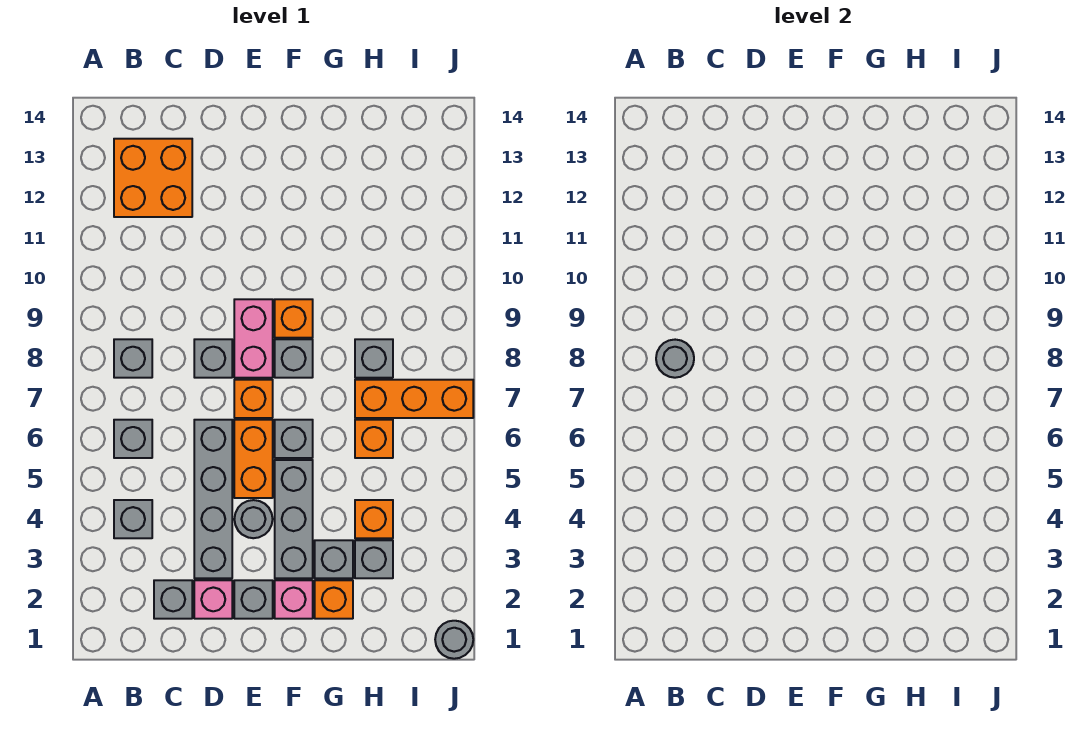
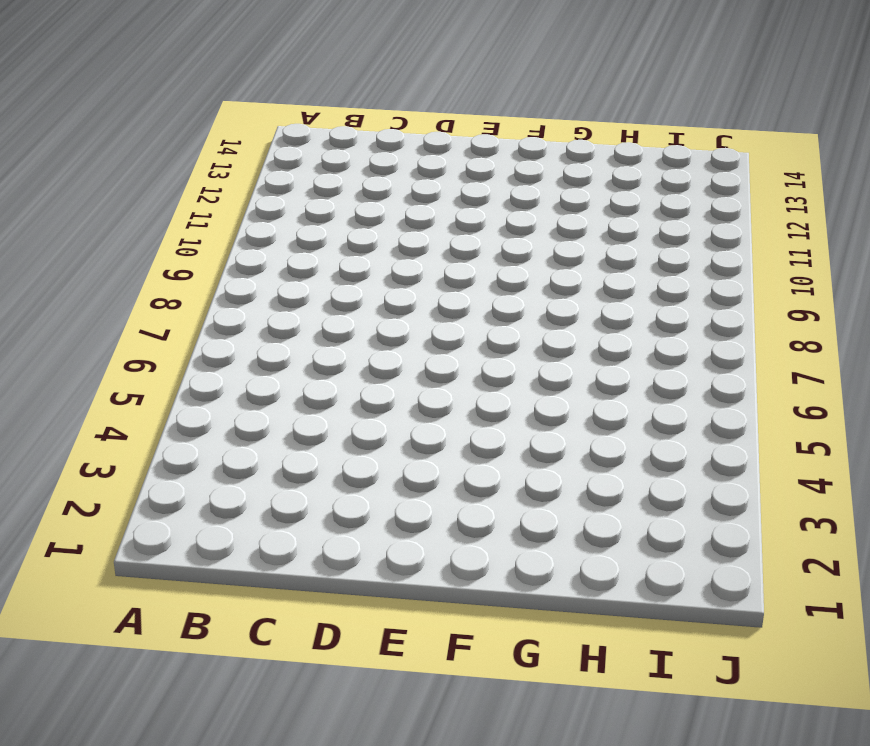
none -> grey 1x1 brick [114,500,152,538]
none -> grey 1x1 brick [114,420,152,458]
none -> grey 1x1 brick [114,339,152,378]

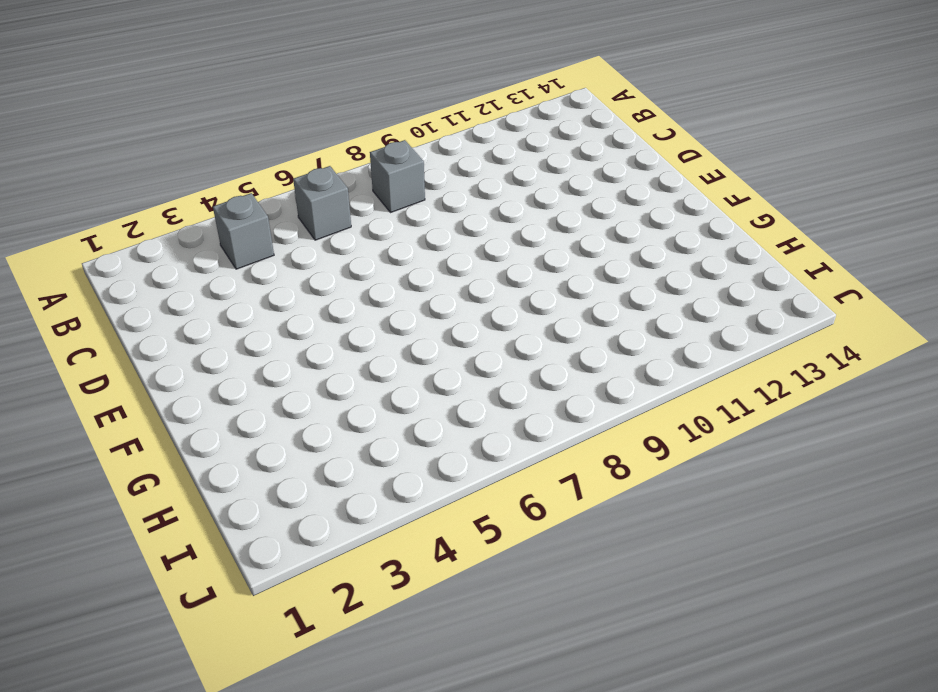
none -> orange 2x2 brick [114,139,192,217]
none -> grey 1x1 brick [154,580,192,619]
none -> pink 1x1 brick [194,580,232,619]

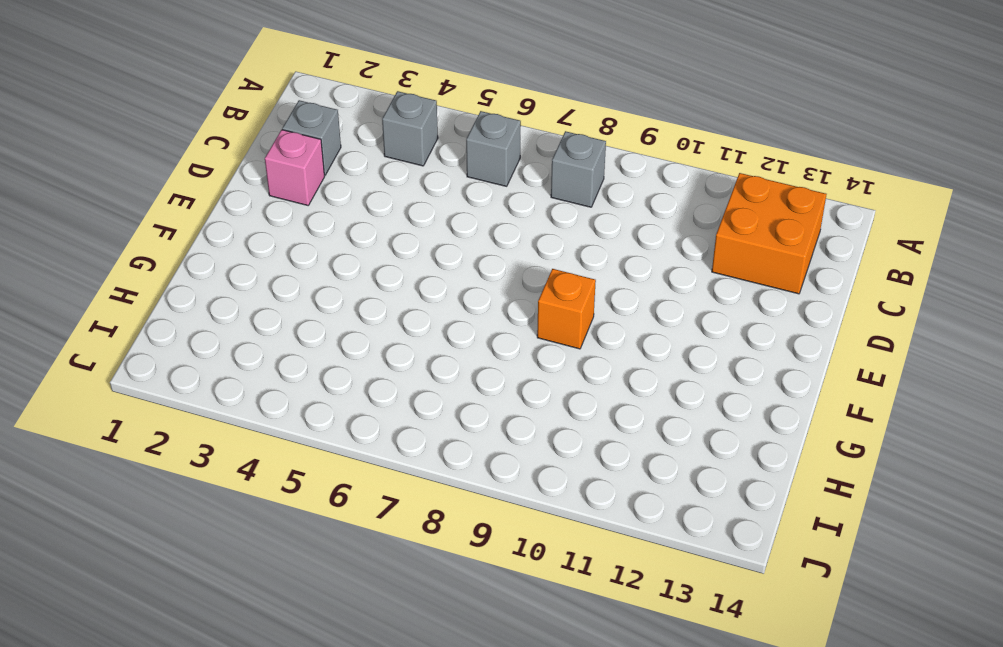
none -> grey 1x4 brick [194,420,232,578]
none -> grey 1x1 brick [194,339,232,378]
none -> grey 1x1 brick [234,580,273,619]

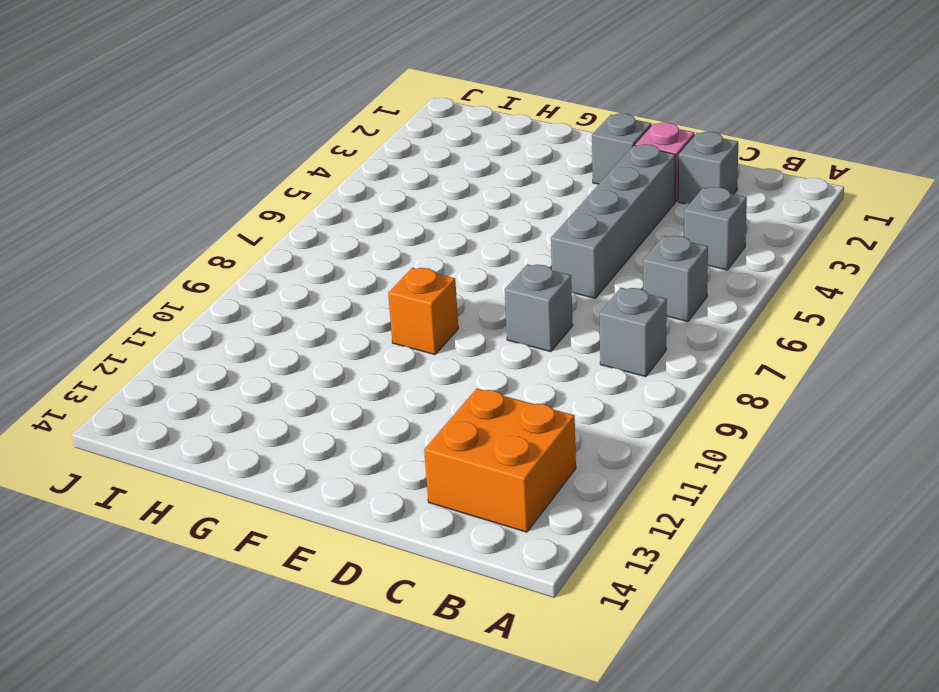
none -> grey 1x1 round brick [234,500,273,538]
none -> orange 1x2 brick [234,420,273,498]
none -> orange 1x1 brick [234,380,273,418]

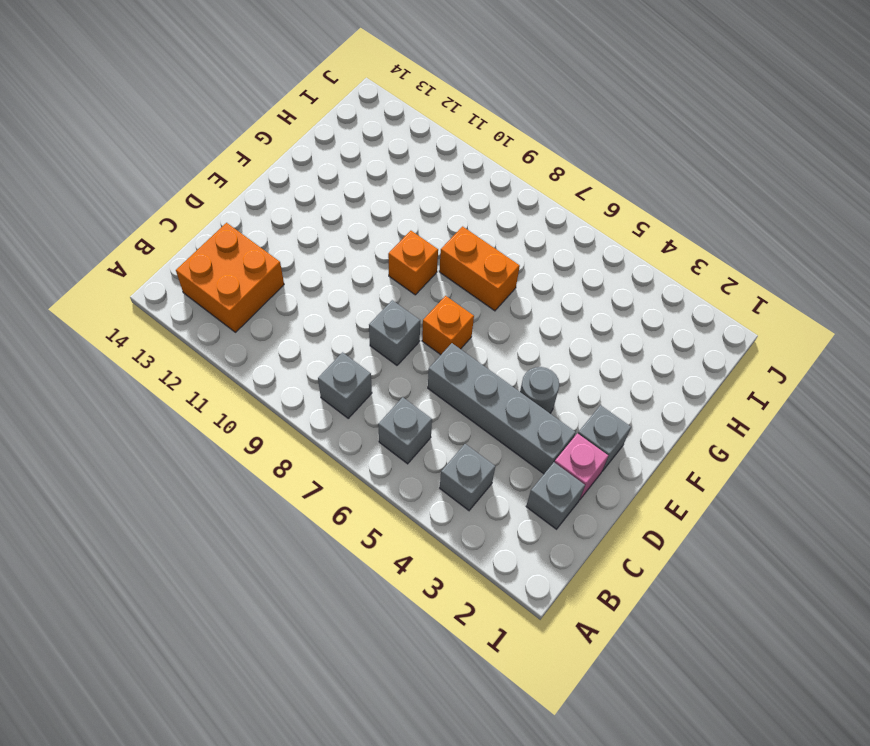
orange 1x2 brick [439,226,520,311] -> orange 1x2 brick moved to [234,420,273,498]
none -> pink 1x2 brick [234,299,273,378]
none -> pink 1x1 brick [275,580,313,619]
none -> grey 1x3 brick [275,460,313,578]

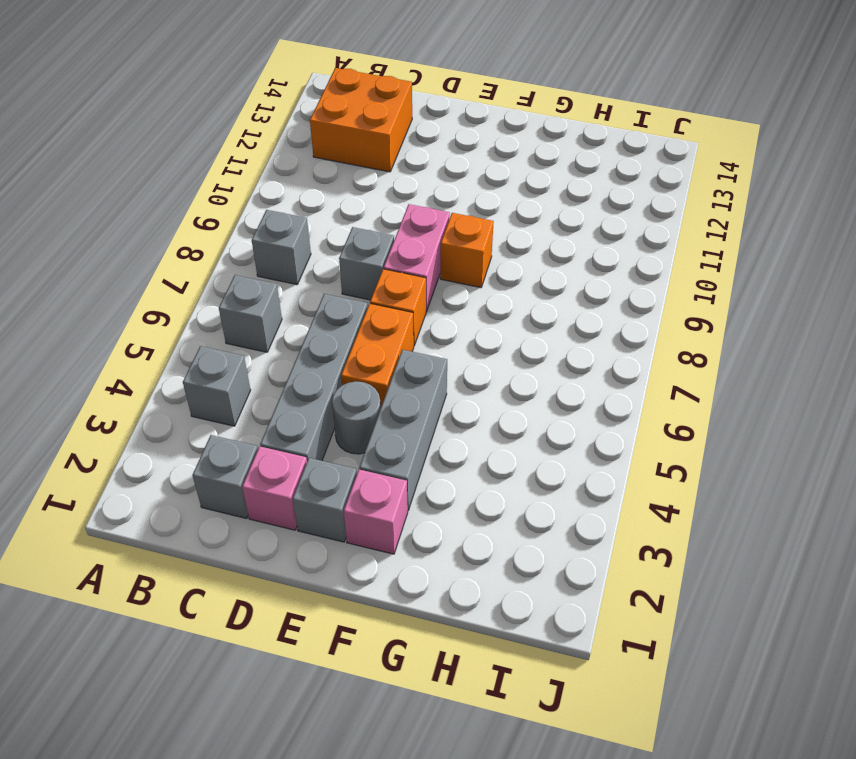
none -> grey 1x1 brick [275,420,313,458]
none -> grey 1x1 brick [275,339,313,378]
none -> orange 1x1 brick [315,580,353,619]

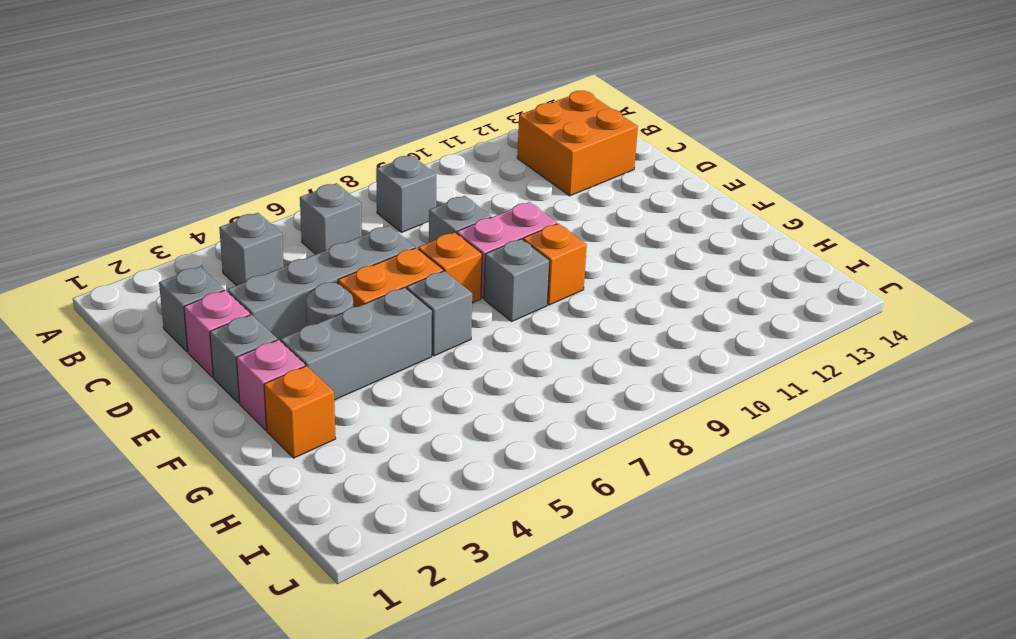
none -> grey 1x1 brick [315,540,353,578]
none -> grey 1x1 brick [355,540,393,578]
none -> orange 1x1 brick [355,500,393,538]

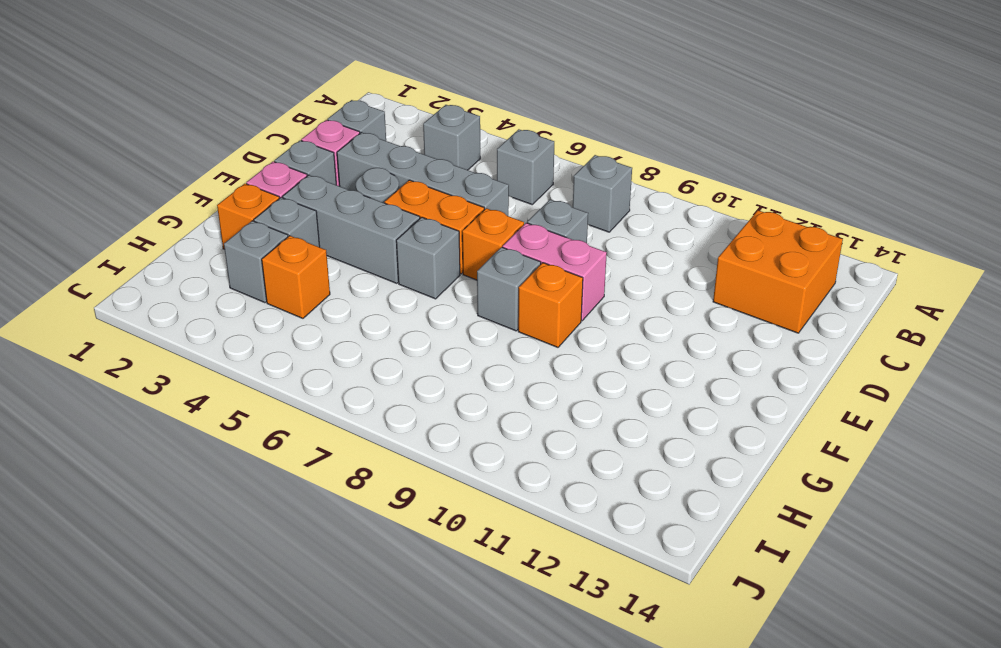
none -> orange 1x1 brick [355,420,393,458]
none -> orange 1x3 brick [355,380,473,418]
none -> grey 1x1 brick [355,339,393,378]

